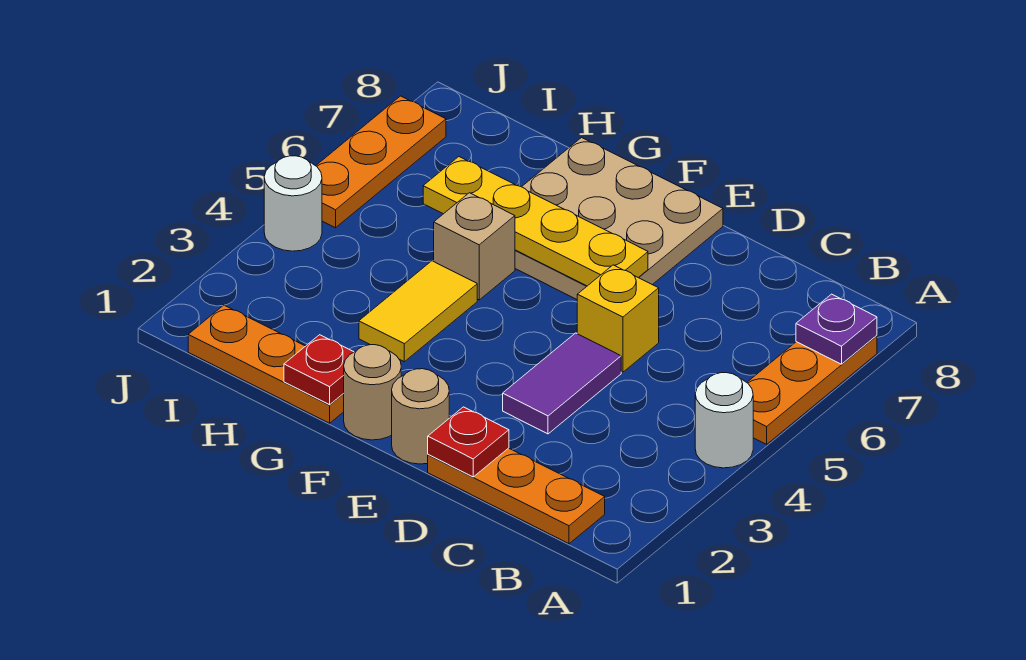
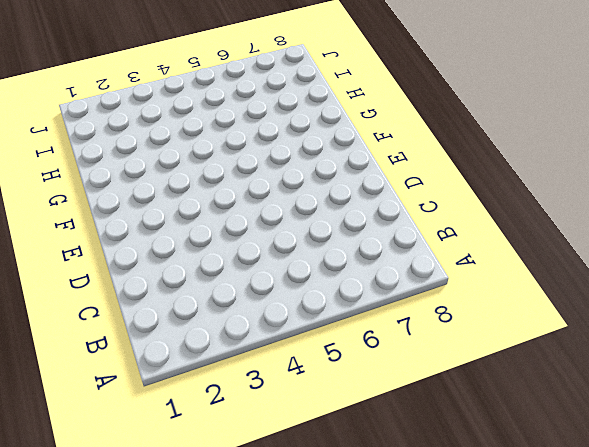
none -> white 1x1 round brick [695,373,753,468]
none -> orange 1x3 plate [747,336,877,444]
none -> orange 1x3 plate [428,448,605,544]

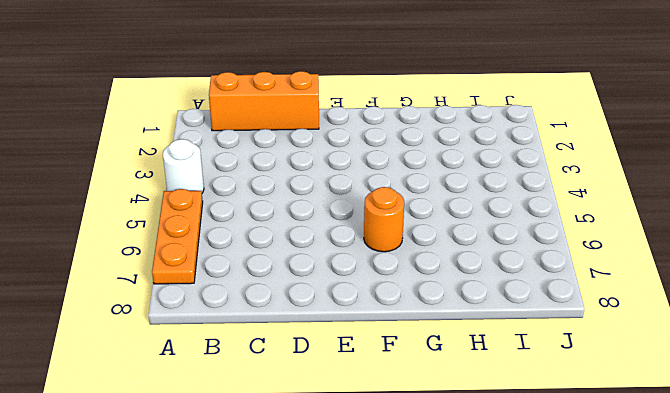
orange 1x3 brick [209,71,319,131] -> orange 1x3 plate [428,448,605,544]
orange 1x1 round brick [364,187,404,252] -> tan 3x3 plate [515,137,723,299]
none -> purple 1x2 tile [503,333,621,434]
none -> yellow 1x1 brick [577,265,659,372]
none -> tan 1x1 round brick [392,369,449,464]

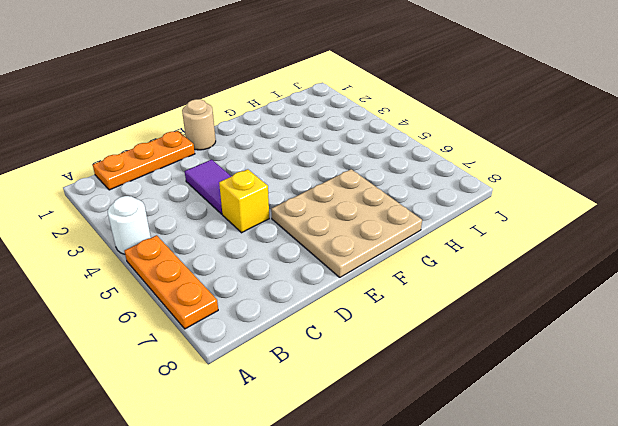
none -> tan 1x1 round brick [344,345,401,440]
none -> orange 1x3 plate [188,305,344,423]
none -> yellow 1x2 tile [359,261,477,362]

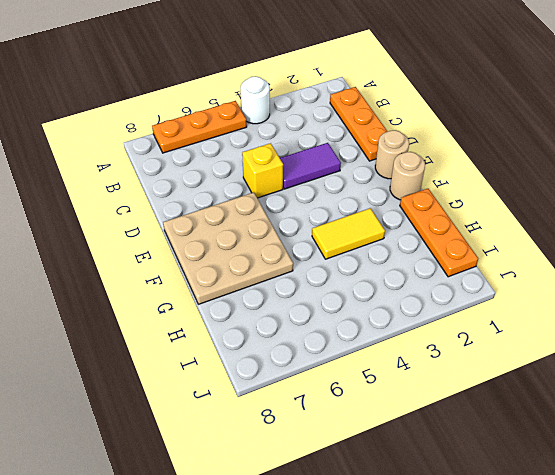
none -> tan 1x1 brick [434,193,515,300]
none -> white 1x1 round brick [264,156,322,251]
none -> orange 1x3 plate [316,96,446,228]

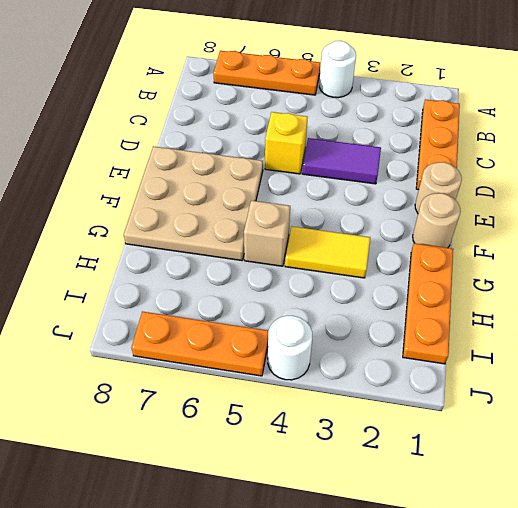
none -> purple 1x1 plate [796,294,877,364]
none -> red 1x1 plate [428,407,509,477]
none -> yellow 1x4 plate [423,157,648,286]

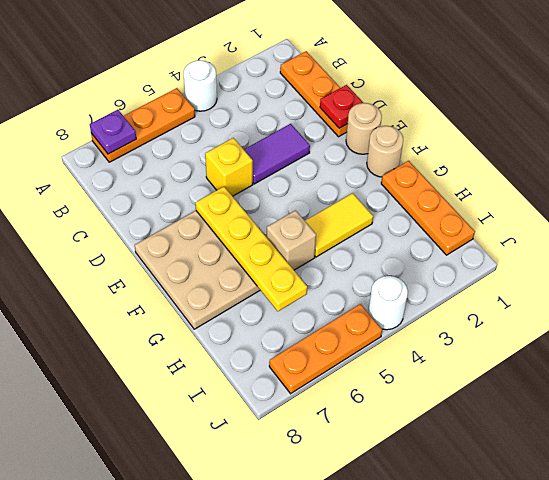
none -> red 1x1 plate [284,335,353,405]

